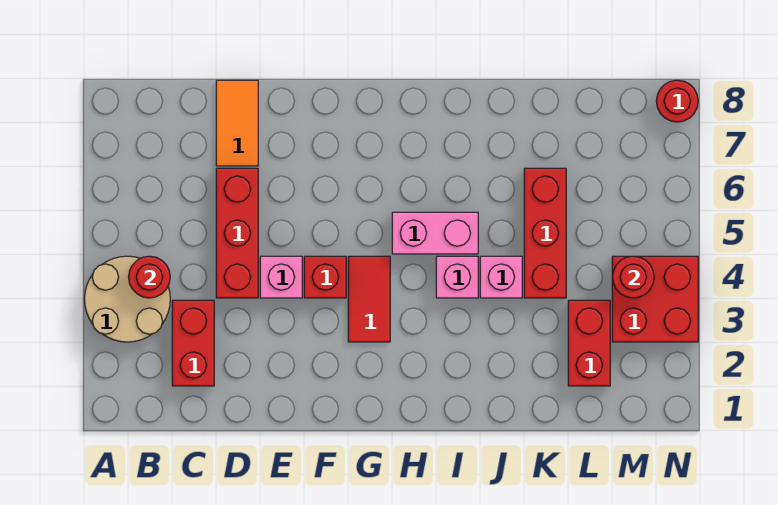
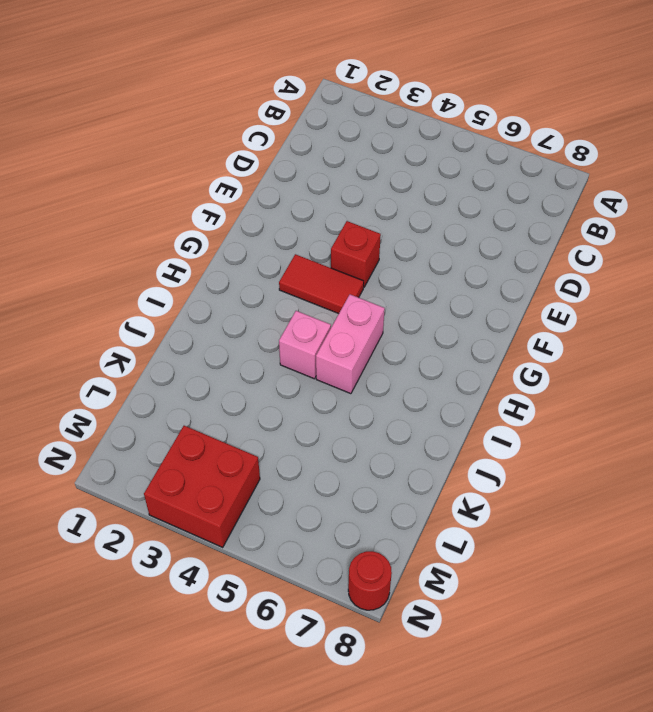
none -> tan 2x2 round brick [85,256,170,342]
none -> red 1x2 brick [172,300,214,386]
none -> red 1x3 brick [216,168,258,298]

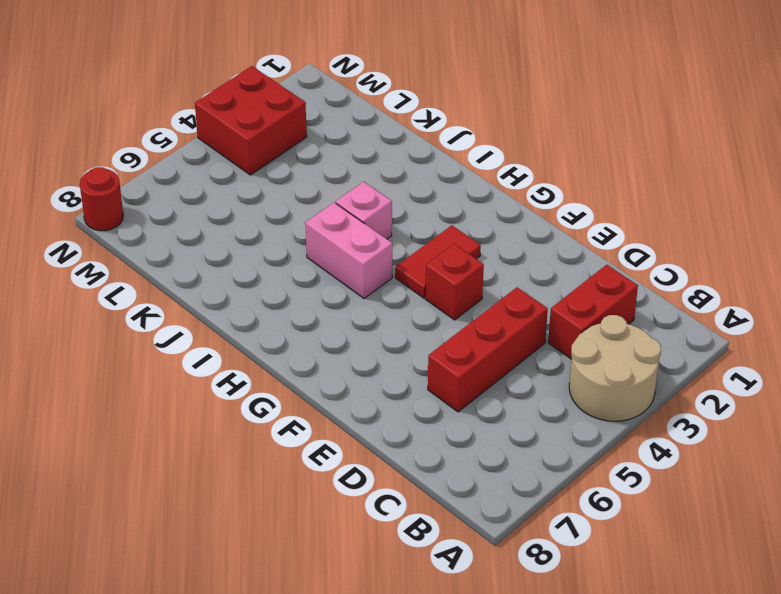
none -> orange 1x2 tile [216,80,258,166]
none -> pink 1x1 brick [260,256,302,298]
none -> pink 1x1 brick [480,256,522,298]

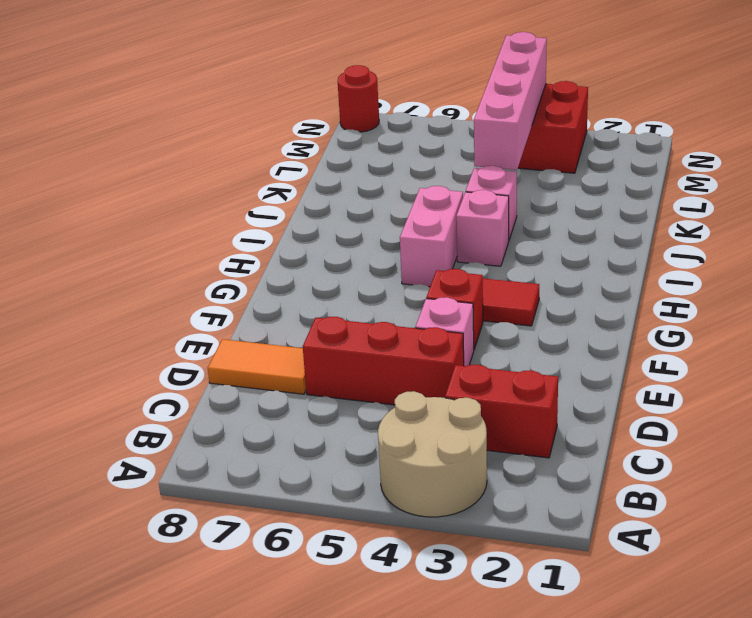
pink 1x4 brick [474,32,547,170] -> red 1x1 round brick [612,256,654,298]
none -> red 1x3 brick [524,168,566,298]
none -> red 1x2 brick [568,300,610,386]
none -> red 1x1 round brick [129,256,170,298]

